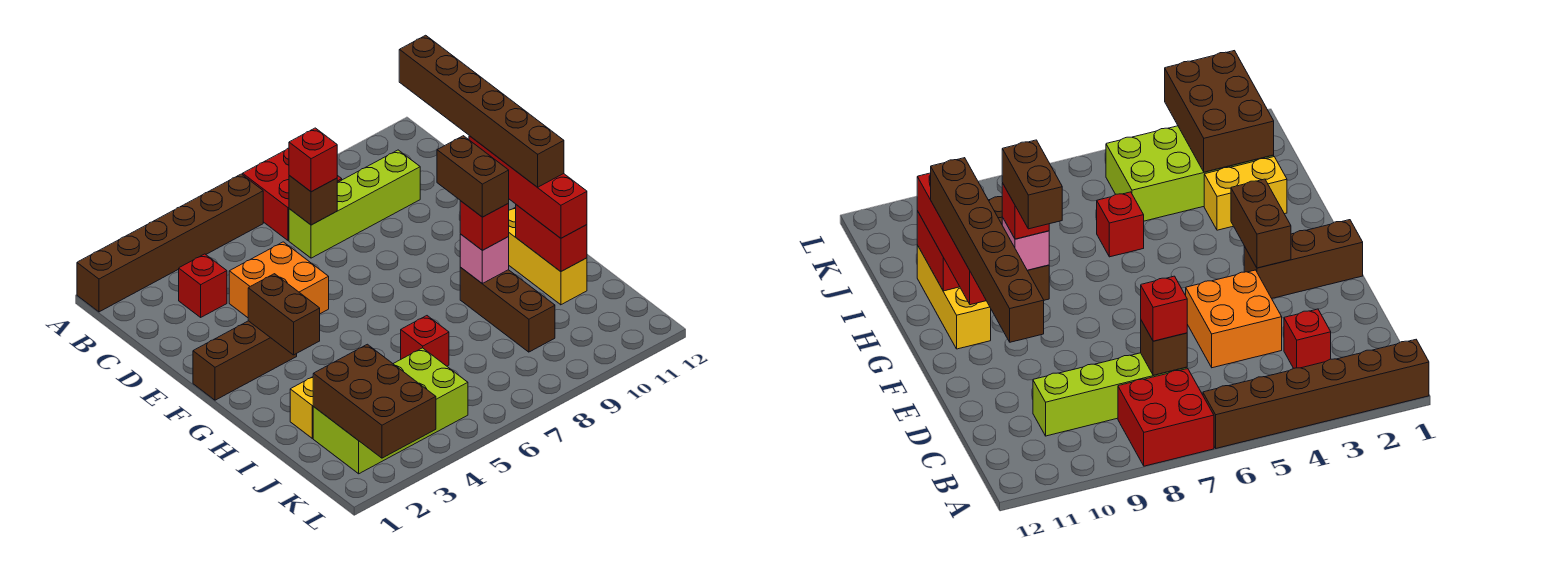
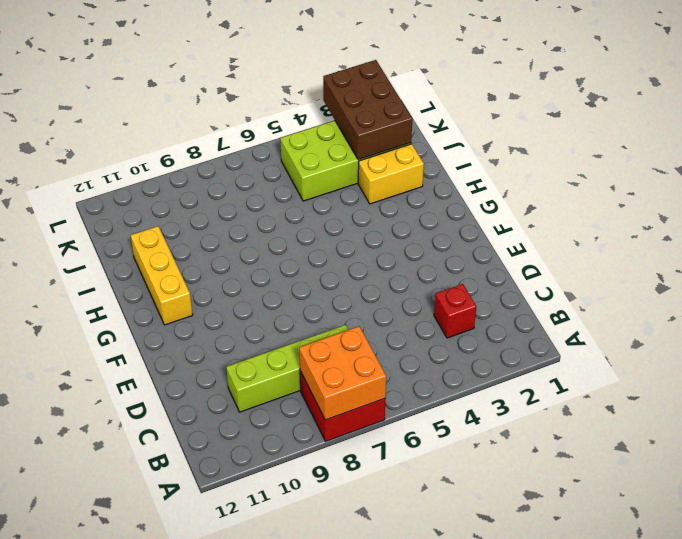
orange 2x2 brick [299,326,386,420] -> orange 2x2 brick moved to [229,242,329,318]
none -> brown 1x6 brick [77,174,263,312]
none -> brown 1x3 brick [193,321,297,400]
none -> brown 1x3 brick [460,267,555,352]

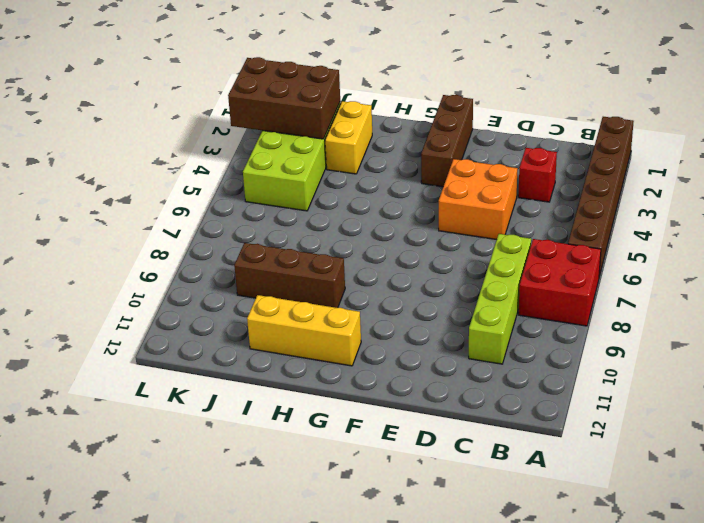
none -> red 1x1 brick [401,316,449,366]
none -> brown 1x1 brick [289,176,337,225]
none -> brown 1x2 brick [248,274,320,355]

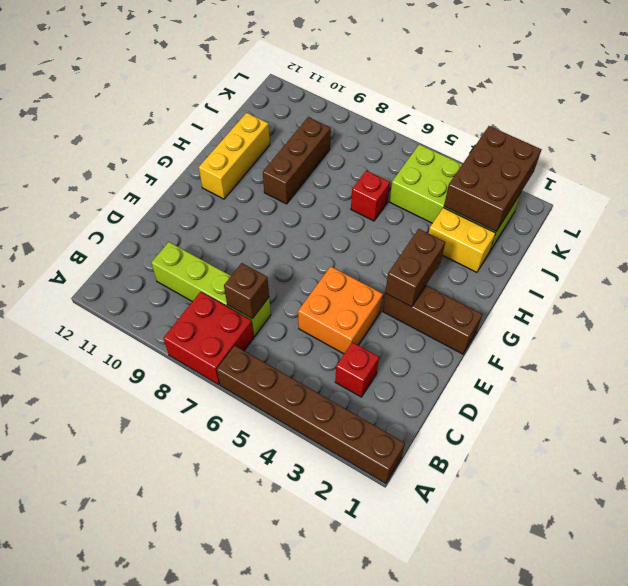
none -> pink 1x1 brick [460,234,509,283]
none -> red 1x2 brick [516,205,587,271]
none -> red 1x1 brick [289,128,337,192]

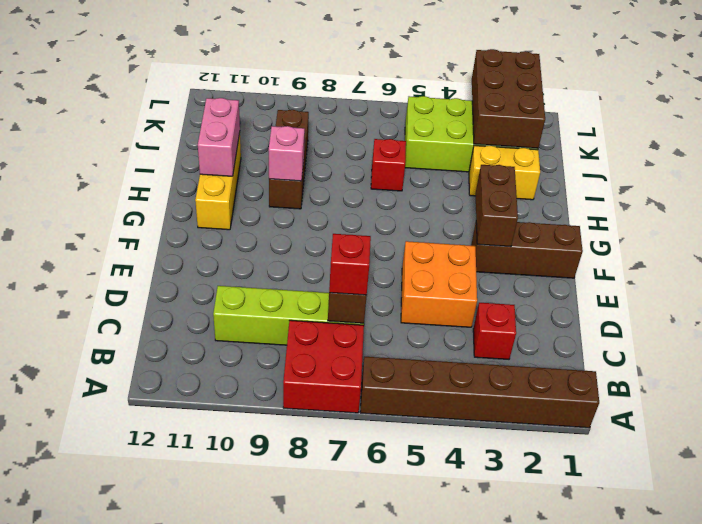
pink 1x2 brick [198,98,240,176] -> red 1x2 brick [516,205,587,271]
none -> red 1x4 brick [469,136,587,238]
none -> red 1x1 brick [460,201,509,250]
none -> brown 1x6 brick [399,35,564,187]

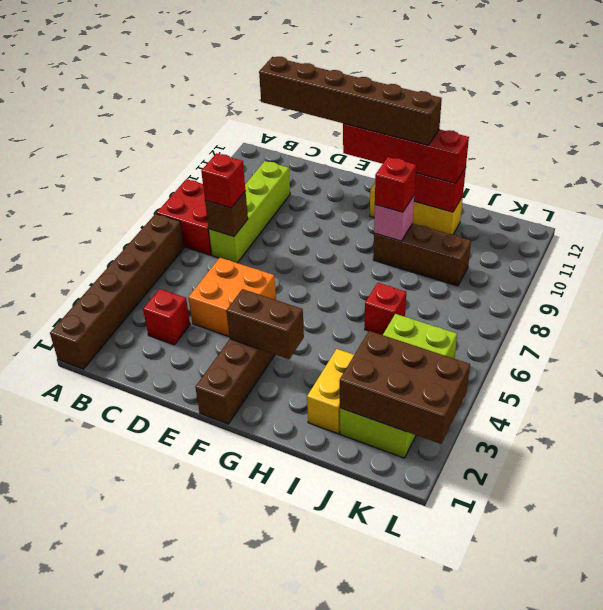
none -> brown 1x2 brick [437,136,509,217]

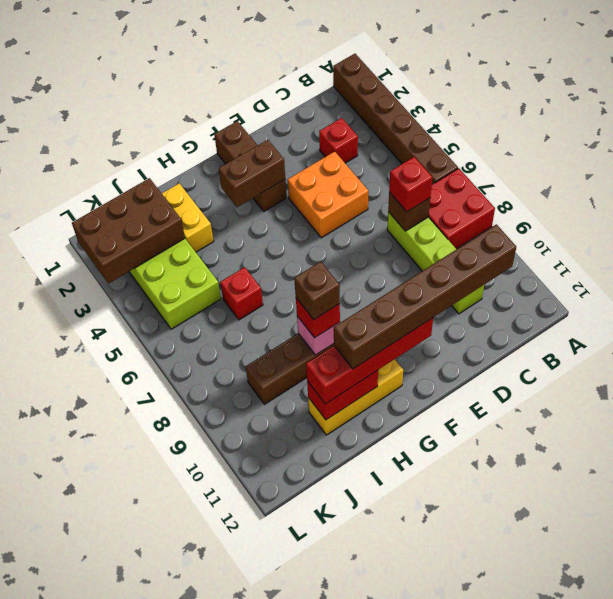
brown 1x1 brick [294,262,340,319] -> brown 1x2 brick [437,136,509,217]

